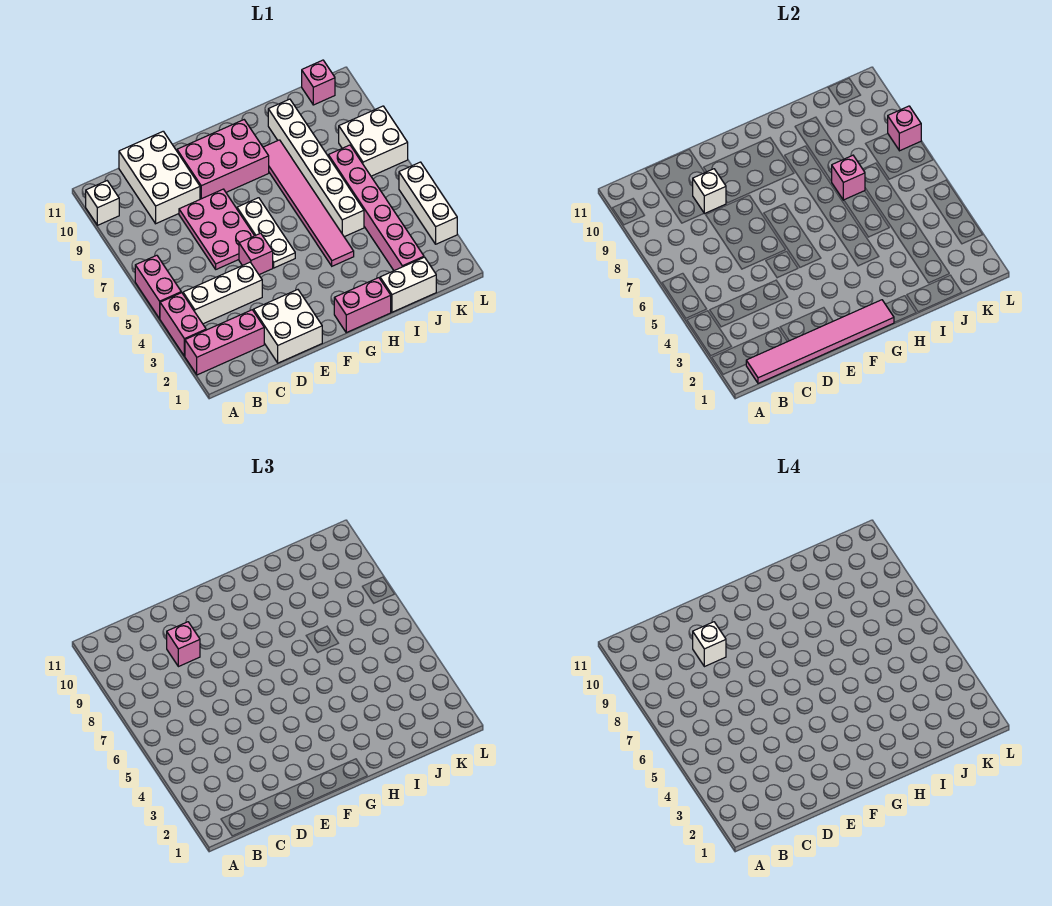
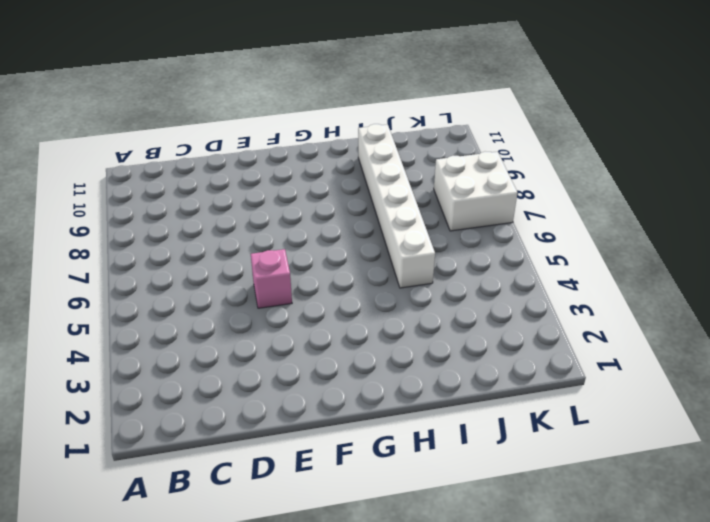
none -> pink 1x3 brick [185,310,264,375]
none -> pink 1x2 brick [160,293,206,356]
none -> pink 1x2 brick [135,255,181,319]

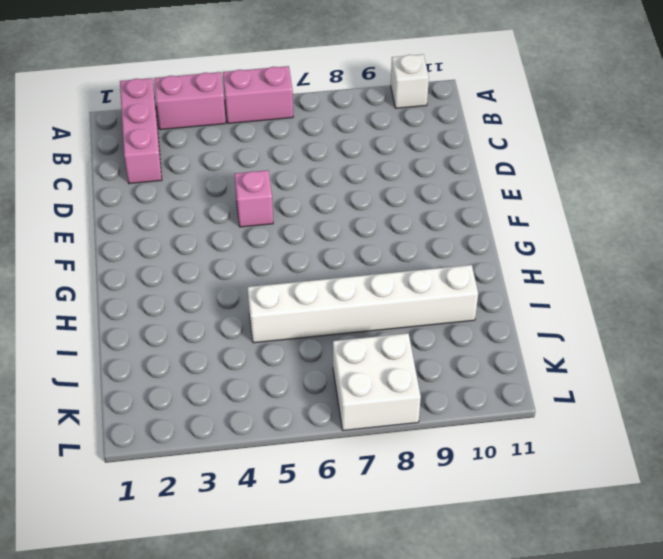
none -> white 1x3 brick [183,262,262,324]
none -> white 2x3 brick [119,131,200,224]
none -> white 2x2 brick [254,290,322,363]

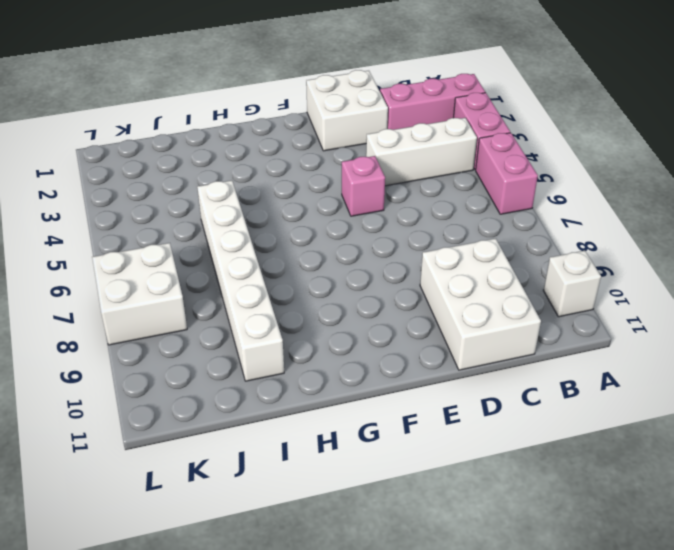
none -> pink 2x3 plate [179,189,254,269]
none -> pink 2x3 brick [177,120,269,199]
none -> white 1x3 plate [237,198,295,268]

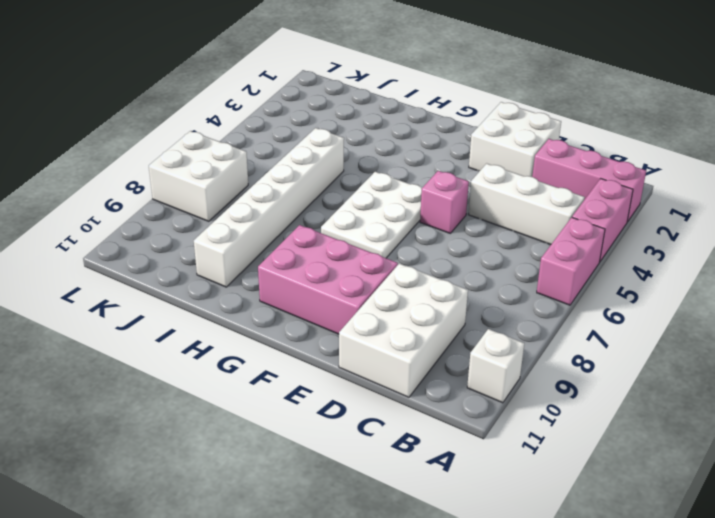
white 2x3 plate [321,172,422,258] -> white 1x3 plate [237,198,295,268]
none -> pink 2x3 plate [179,189,254,269]
none -> pink 1x2 brick [334,278,391,333]
none -> pink 1x6 tile [263,140,354,266]

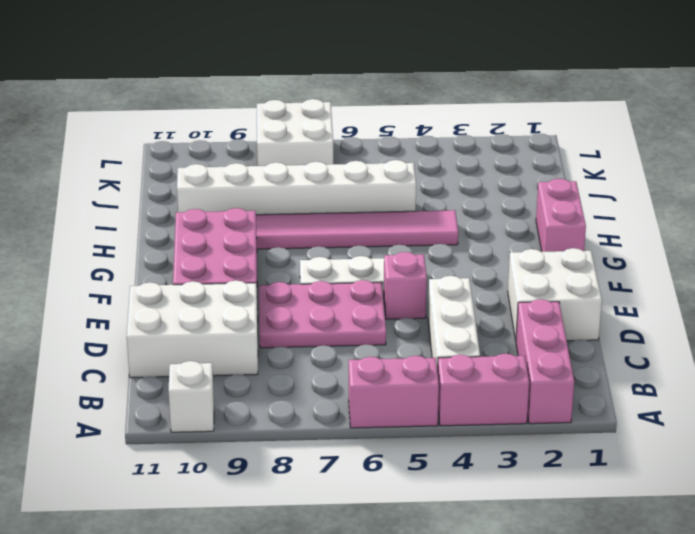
none -> white 1x2 brick [380,257,436,312]
none -> pink 1x6 brick [328,145,424,271]
none -> pink 1x1 brick [302,60,335,105]

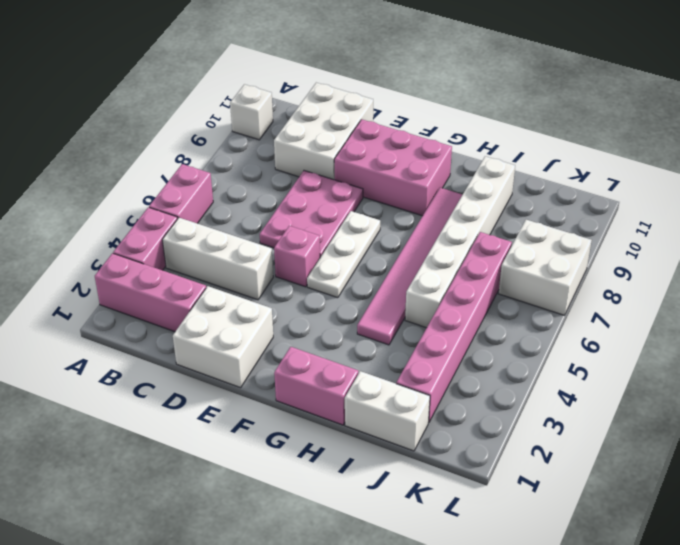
none -> pink 1x1 brick [302,60,335,105]
none -> white 1x3 brick [399,162,457,244]
none -> pink 1x6 tile [746,300,894,383]

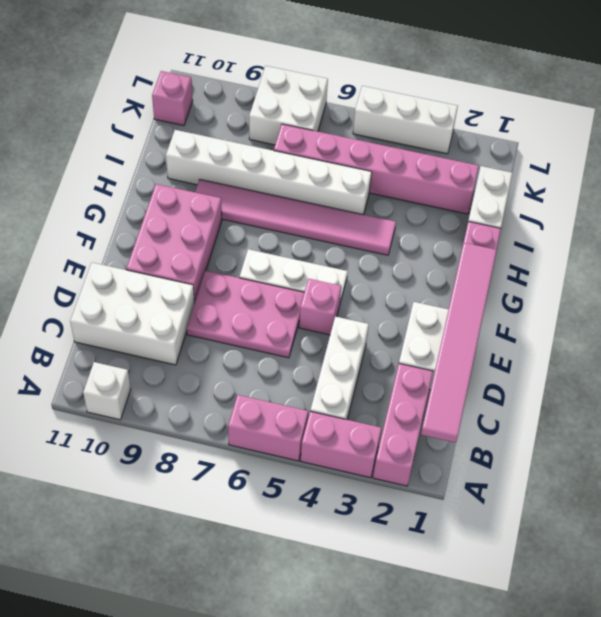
none -> white 1x1 brick [693,169,726,214]
none -> pink 1x1 brick [831,155,865,200]
none -> pink 1x1 brick [888,106,921,151]

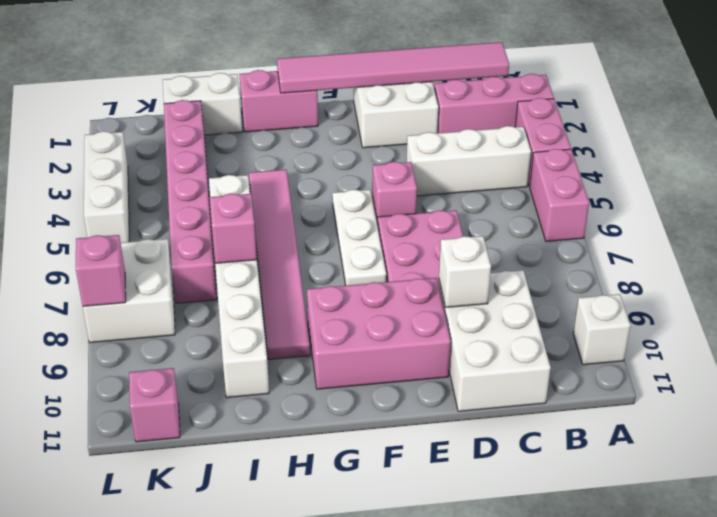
none -> pink 1x1 brick [167,622,200,667]
none -> white 1x1 brick [693,622,726,667]

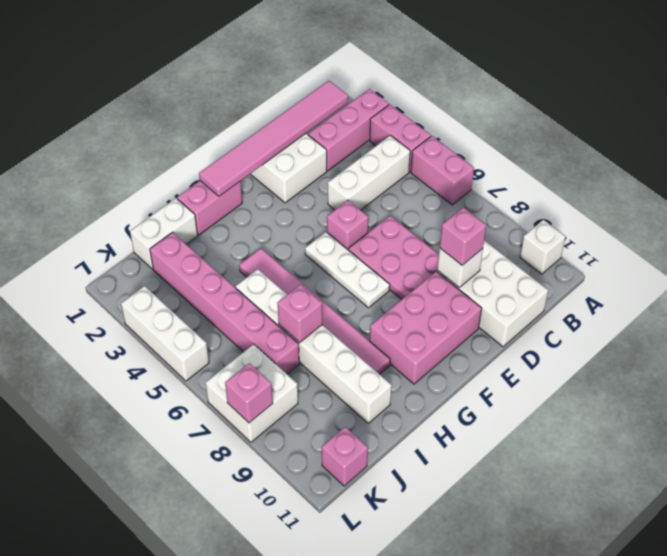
none -> white 1x1 brick [693,622,726,667]

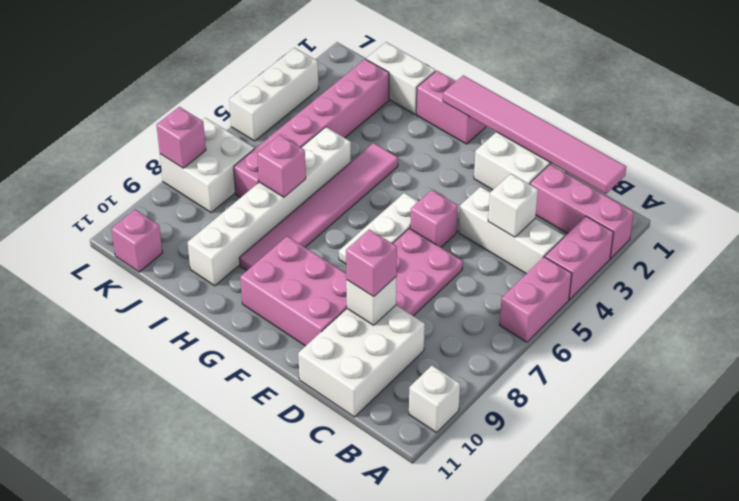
white 1x1 brick [488,174,538,237] -> white 1x1 brick moved to [693,622,726,667]

